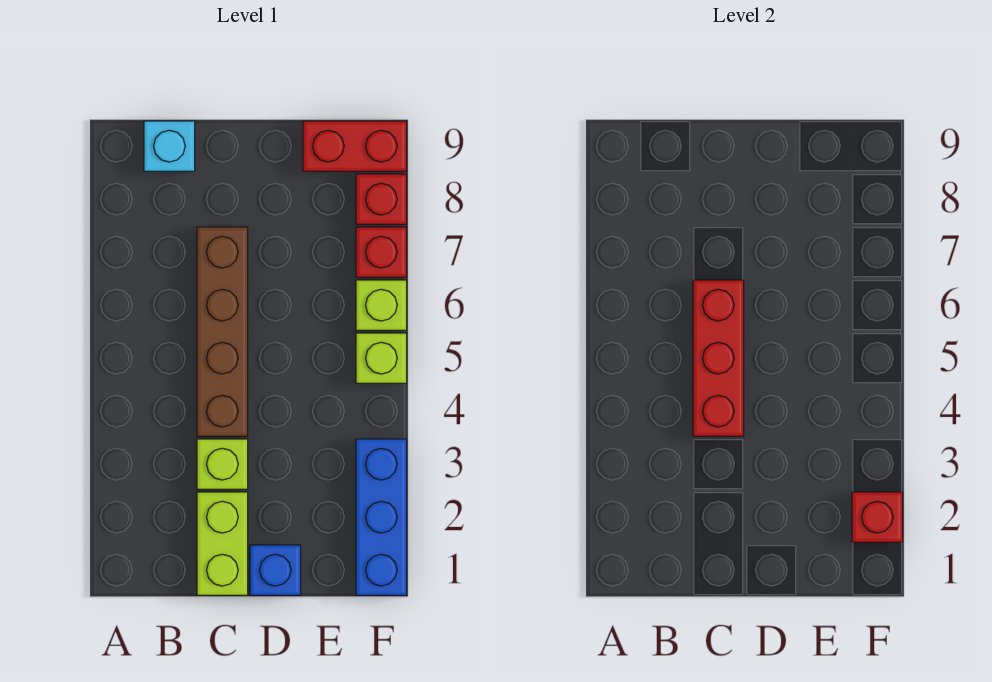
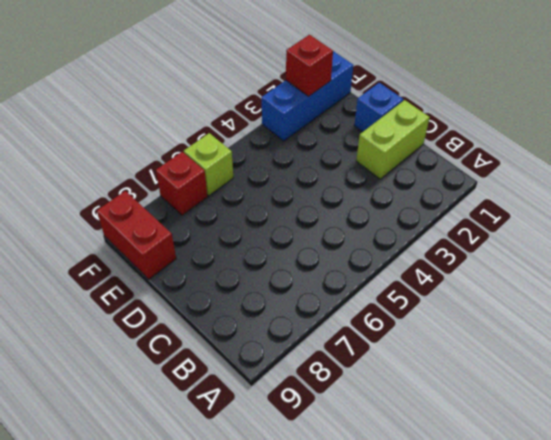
none -> cyan 1x1 brick [144,121,195,171]
none -> lime 1x1 brick [197,439,248,489]
none -> brown 1x4 brick [197,227,248,436]

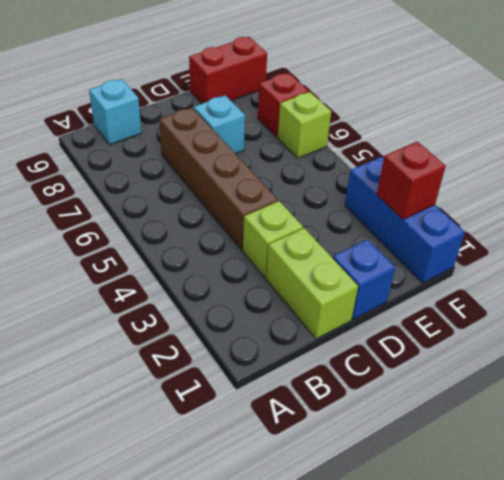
cyan 1x1 brick [194,95,245,154] -> none
none -> lime 1x1 brick [356,333,407,383]
none -> red 1x1 brick [356,174,407,224]
none -> red 1x3 brick [693,280,744,436]

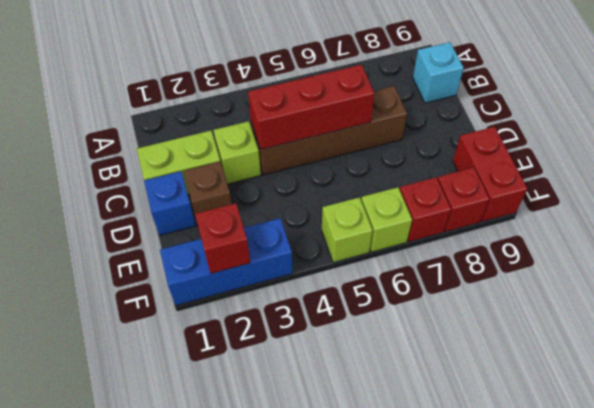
brown 1x1 brick [184,162,232,221] -> none

